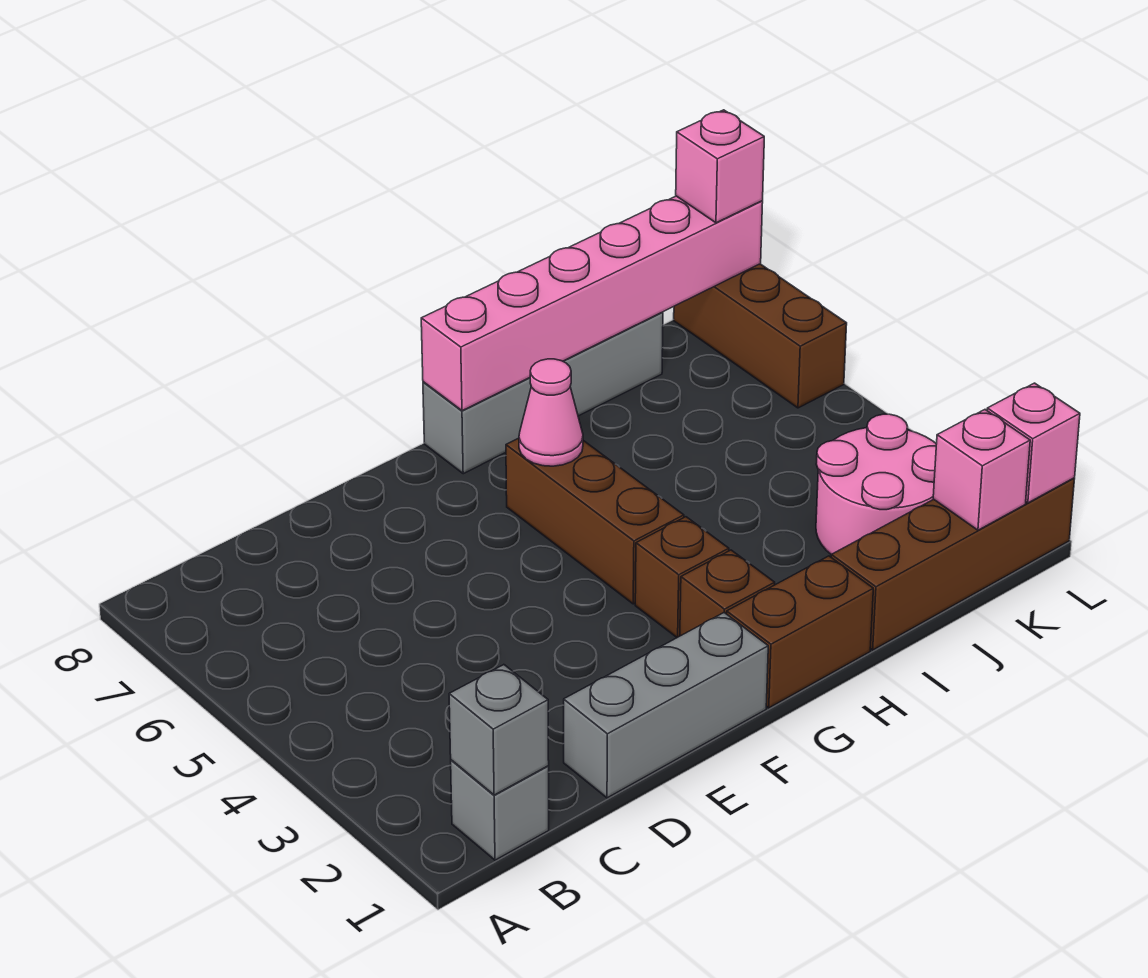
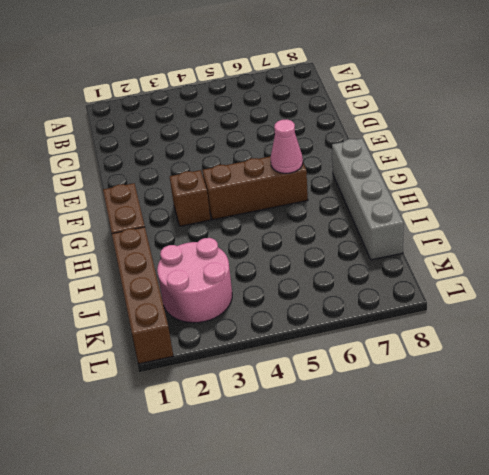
none -> grey 1x1 brick [451,760,549,860]
none -> grey 1x3 brick [564,613,768,798]
none -> brown 1x1 brick [680,550,775,636]

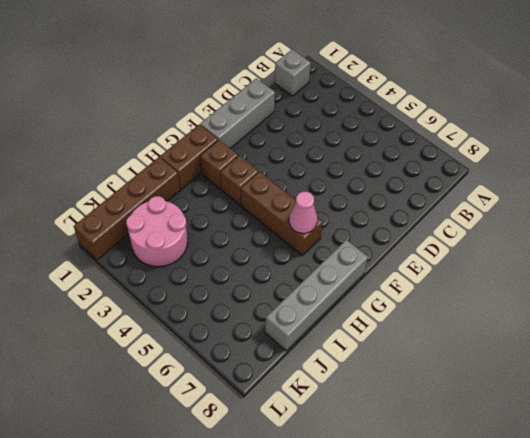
none -> brown 1x3 brick [674,264,847,408]
none -> grey 1x1 brick [449,665,549,795]
none -> pink 1x6 brick [421,196,763,411]

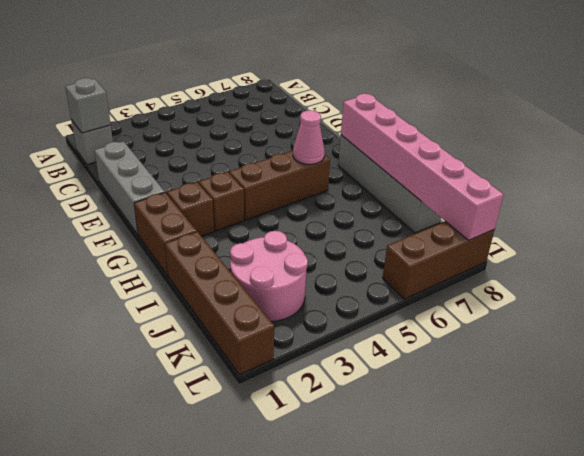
none -> pink 1x1 brick [933,410,1030,530]
none -> pink 1x1 brick [987,383,1080,503]
none -> pink 1x1 brick [676,110,764,223]

